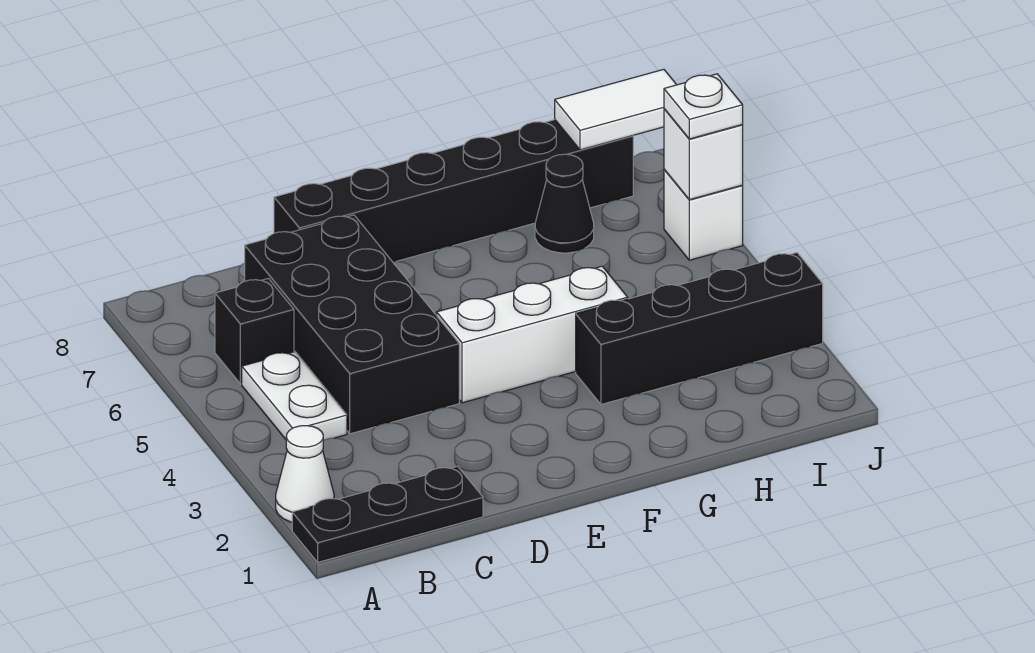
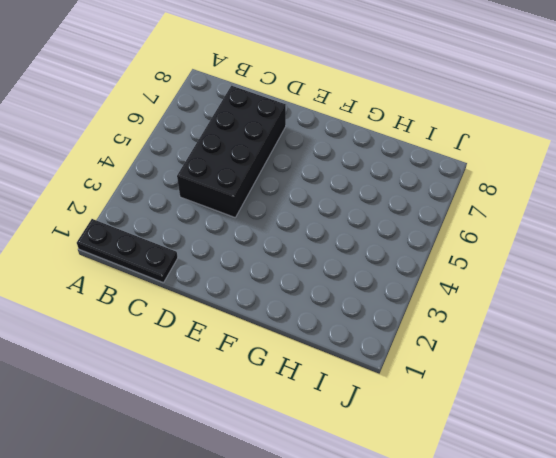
none -> white 1x1 cone [276,426,334,522]
none -> white 1x2 plate [242,352,347,440]
none -> black 1x1 brick [215,278,294,384]

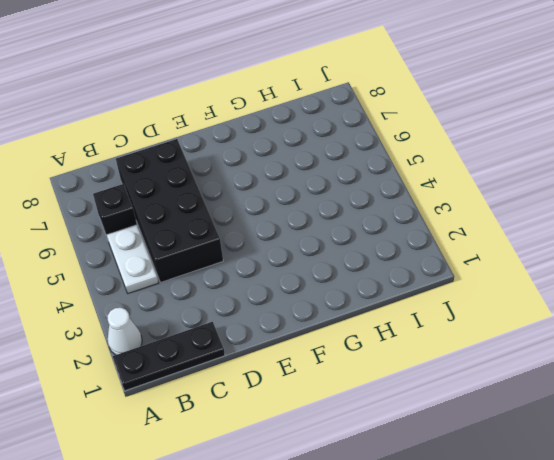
none -> black 1x6 brick [274,120,633,262]
none -> white 1x3 brick [437,266,628,403]
none -> black 1x4 brick [576,253,823,404]

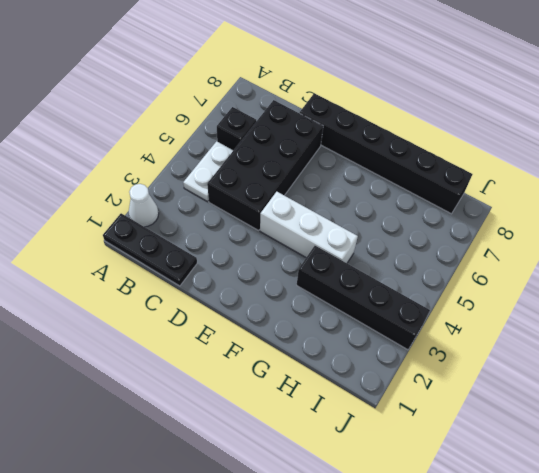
none -> black 1x1 cone [535,154,594,253]
none -> white 1x1 brick [664,170,743,260]
none -> white 1x2 tile [555,69,677,150]

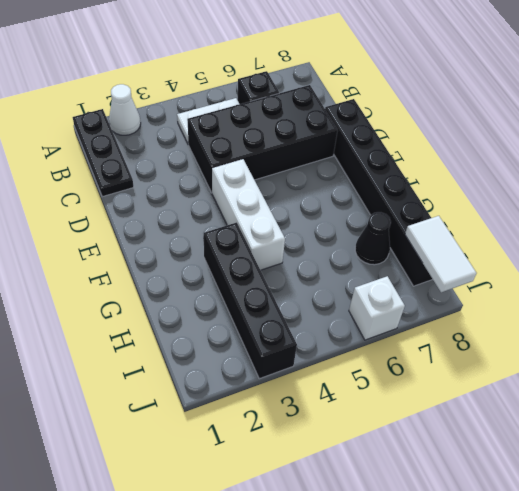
none -> white 1x1 brick [664,109,743,200]
none -> white 1x1 plate [664,74,743,139]

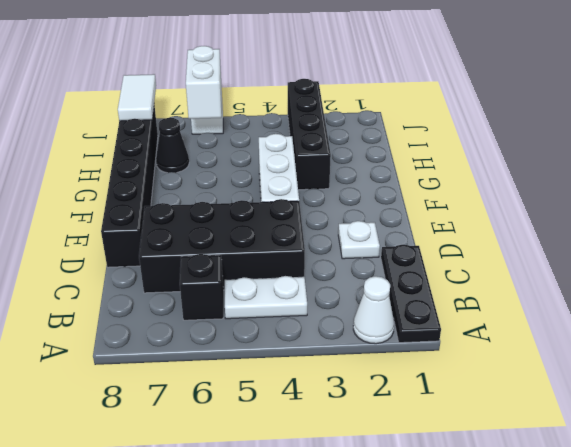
white 1x1 plate [338,221,380,259] -> white 1x1 plate moved to [664,74,743,139]
white 1x2 brick [186,46,221,119] -> white 1x1 brick [664,109,743,200]

